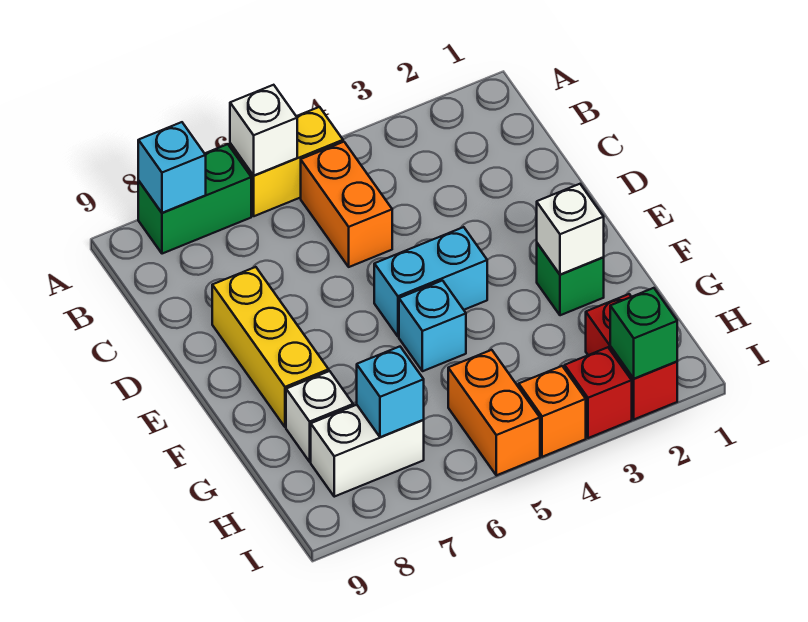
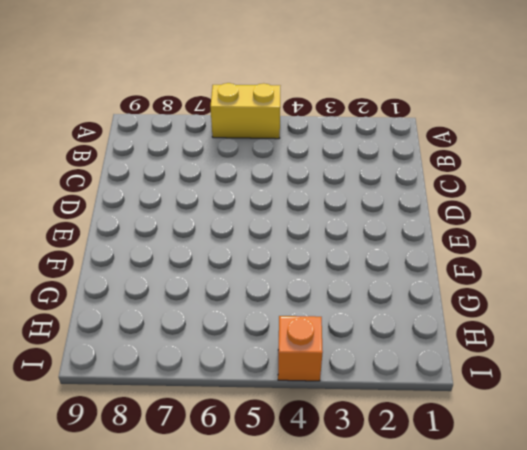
none -> green 1x2 brick [138,144,251,254]
none -> orange 1x2 brick [301,142,392,267]
none -> yellow 1x3 brick [212,267,329,427]

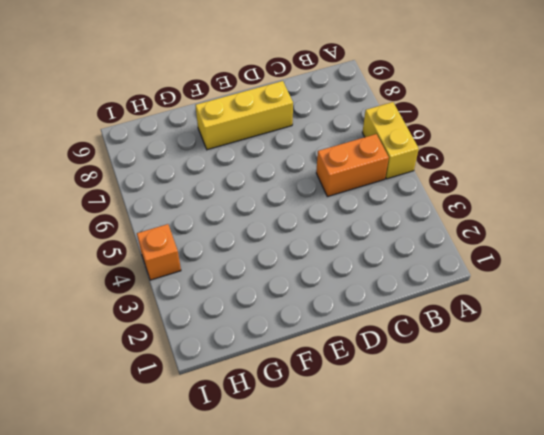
none -> green 1x2 brick [138,144,251,254]
none -> cyan 1x2 brick [374,227,487,337]
none -> green 1x1 brick [537,243,604,315]

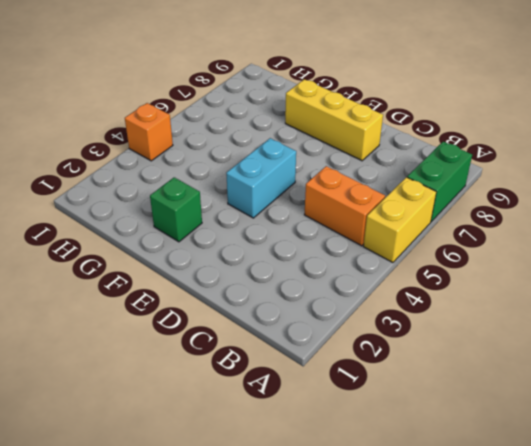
none -> cyan 1x1 brick [399,281,466,371]
none -> white 1x1 brick [286,371,353,462]
none -> red 1x2 brick [586,294,677,419]

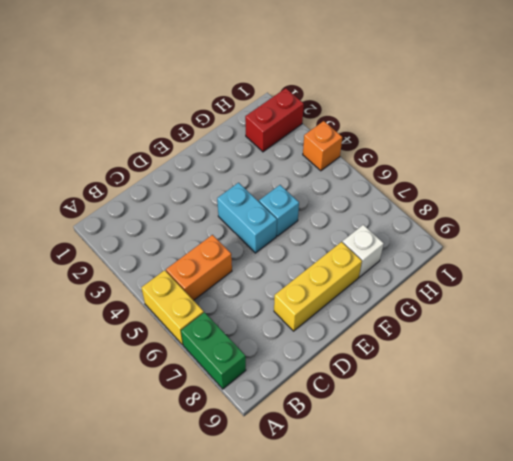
none -> green 1x1 brick [537,243,604,315]
none -> orange 1x2 brick [448,350,540,475]
none -> white 1x2 brick [311,405,424,497]

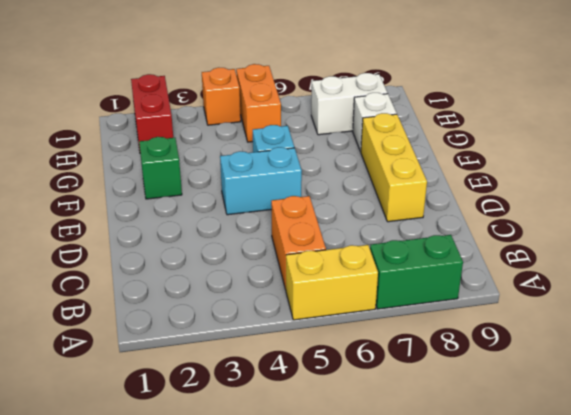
none -> red 1x1 brick [565,347,632,438]
none -> white 1x1 brick [230,85,297,176]
none -> cyan 1x1 brick [138,122,206,213]

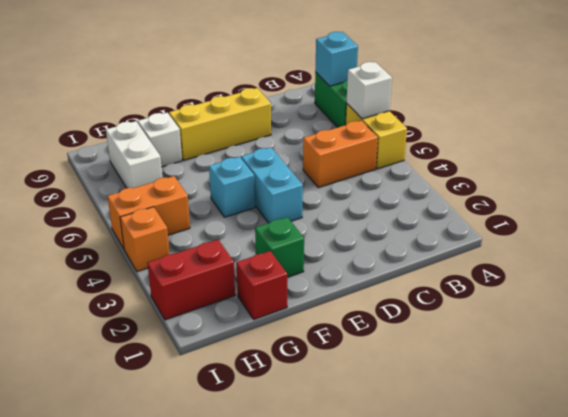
red 1x1 brick [236,251,287,319] -> red 1x1 brick moved to [565,347,632,438]
none -> white 1x1 brick [537,184,604,275]
none -> cyan 1x1 brick [357,347,424,437]
none -> green 1x1 brick [610,288,677,379]

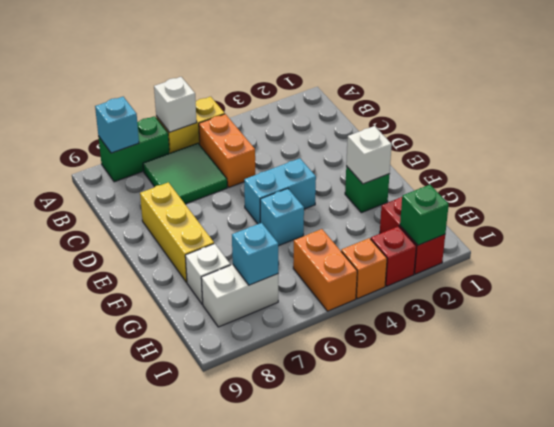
green 2x2 tile [143,143,227,204] -> none

